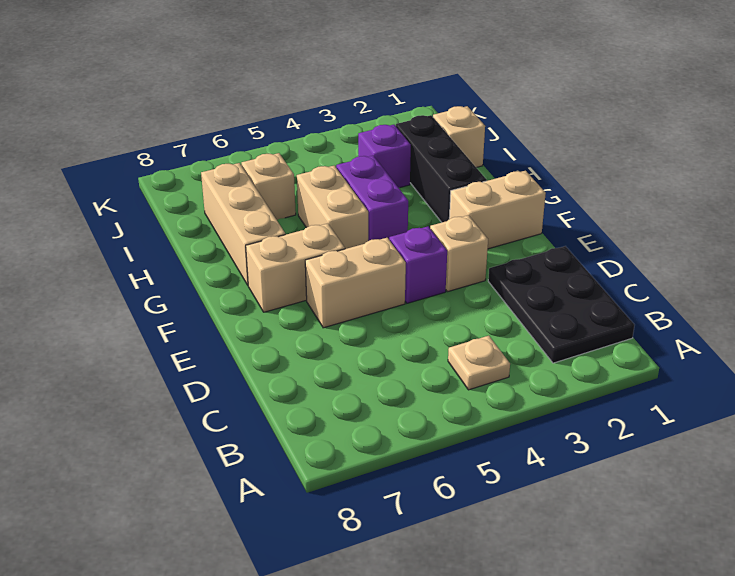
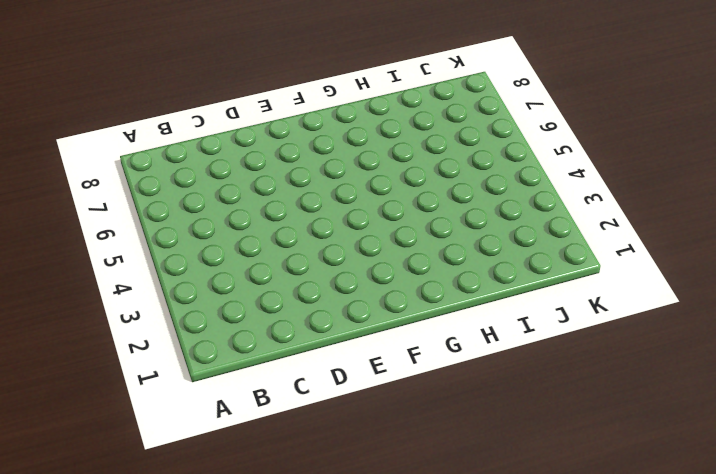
none -> black 2x3 plate [488,246,634,363]
none -> tan 1x1 plate [448,336,510,390]
none -> tan 1x1 brick [430,215,488,292]

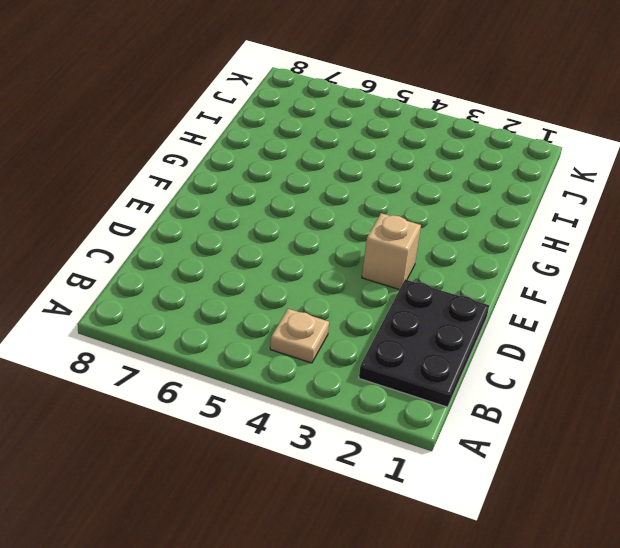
none -> purple 1x1 brick [389,226,447,303]
none -> tan 1x2 brick [305,238,406,328]
none -> tan 1x2 brick [449,171,546,249]

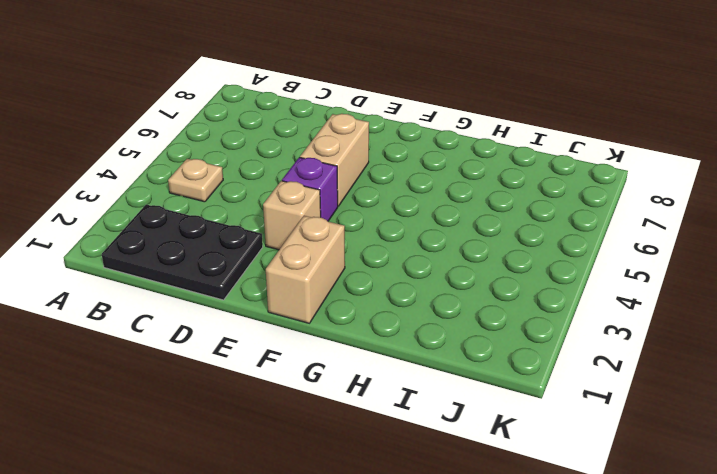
none -> tan 1x2 brick [246,224,345,312]
none -> black 1x3 brick [396,115,487,222]
none -> purple 1x2 brick [336,156,408,241]

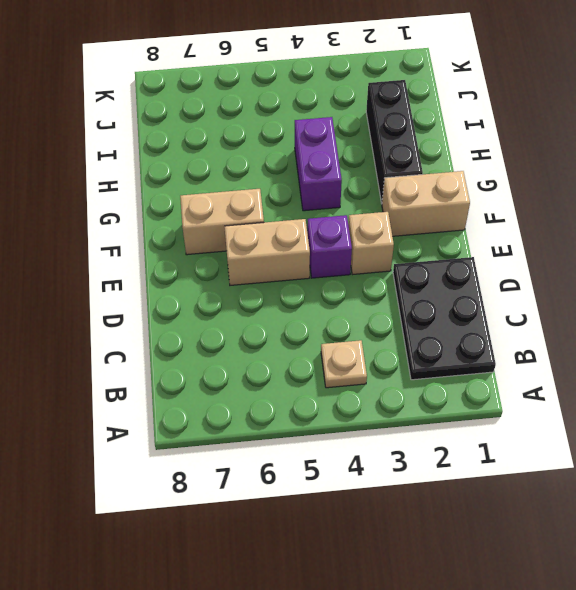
none -> tan 1x2 brick [297,166,368,249]
none -> tan 1x3 brick [201,163,285,285]
none -> tan 1x1 brick [433,106,485,167]

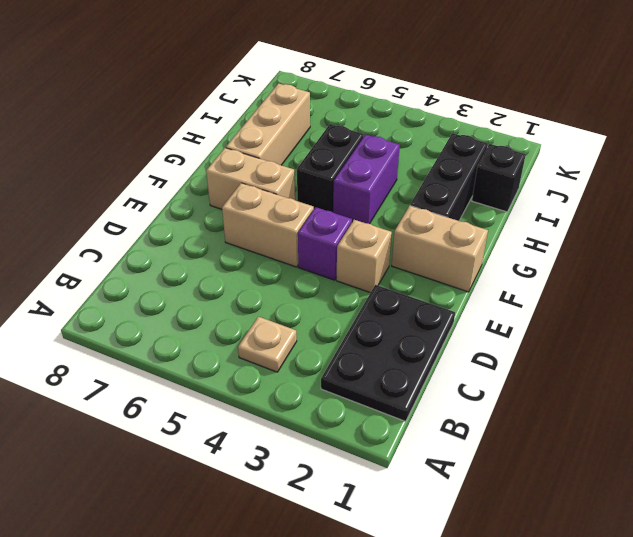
black 1x2 brick [297,124,364,212] -> tan 1x2 brick [297,166,368,249]
black 1x1 brick [472,144,526,212] -> tan 1x1 brick [433,106,485,167]
none -> purple 1x1 brick [358,125,411,188]
none -> tan 1x1 brick [242,153,296,220]

